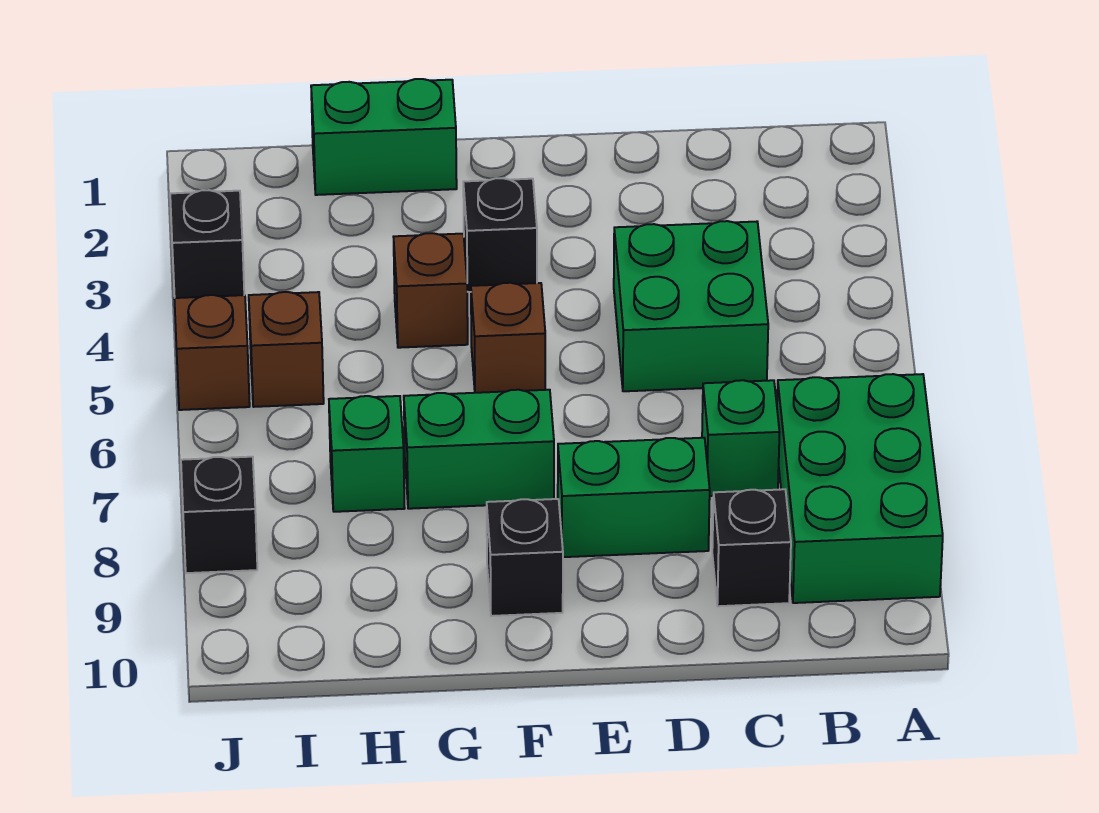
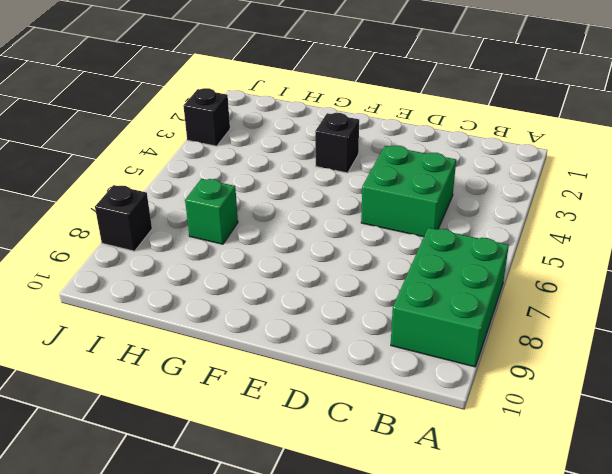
none -> green 1x1 brick [702,380,780,496]
none -> black 1x1 brick [712,489,791,606]
none -> green 1x2 brick [558,438,710,557]

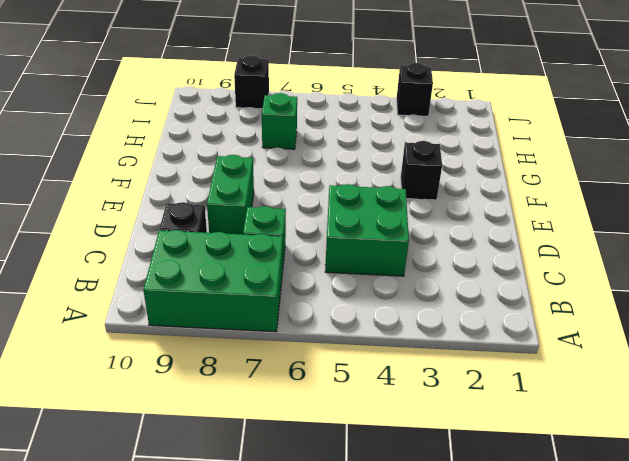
none -> brown 1x1 brick [471,283,545,393]
none -> green 1x2 brick [404,390,554,509]
none -> black 1x1 brick [487,499,563,616]

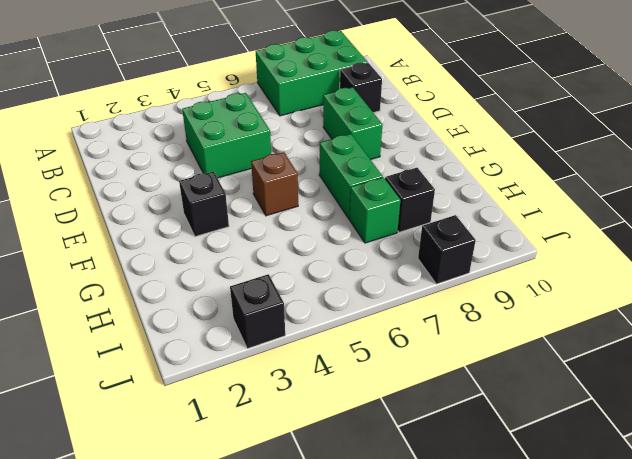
black 1x1 brick [385,168,435,232] -> black 1x1 brick moved to [487,499,563,616]
none -> green 1x1 brick [702,380,780,496]
none -> green 1x2 brick [311,79,457,195]
none -> brown 1x1 brick [394,233,468,348]

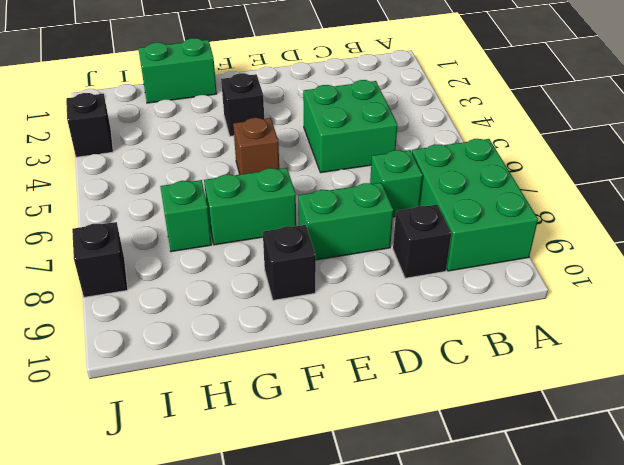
none -> brown 1x1 brick [394,233,468,348]
none -> brown 1x1 brick [249,292,324,407]
none -> brown 1x1 brick [174,295,250,410]

